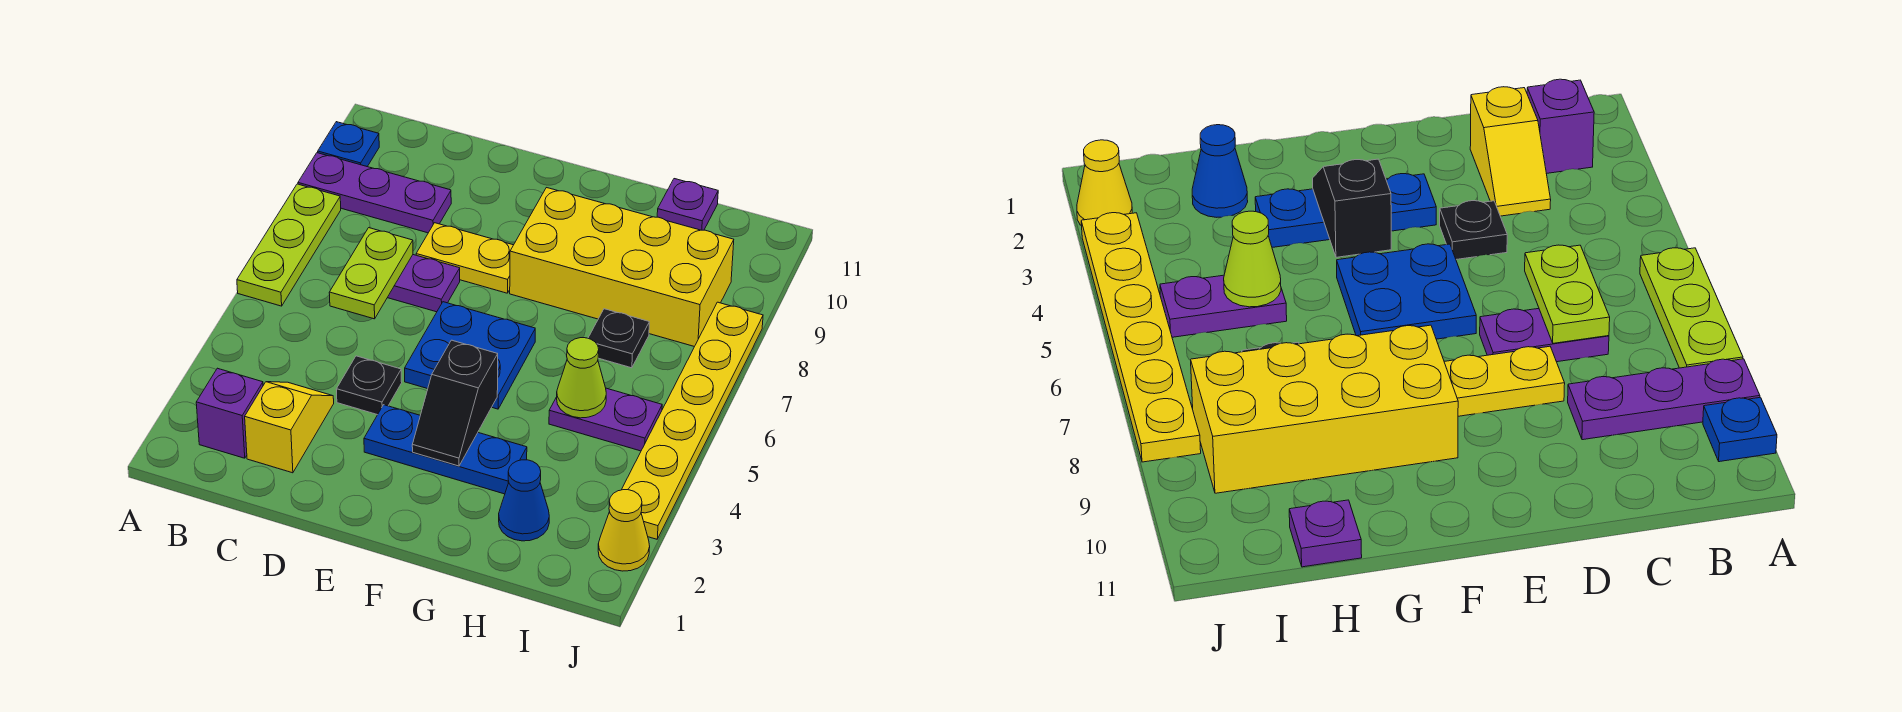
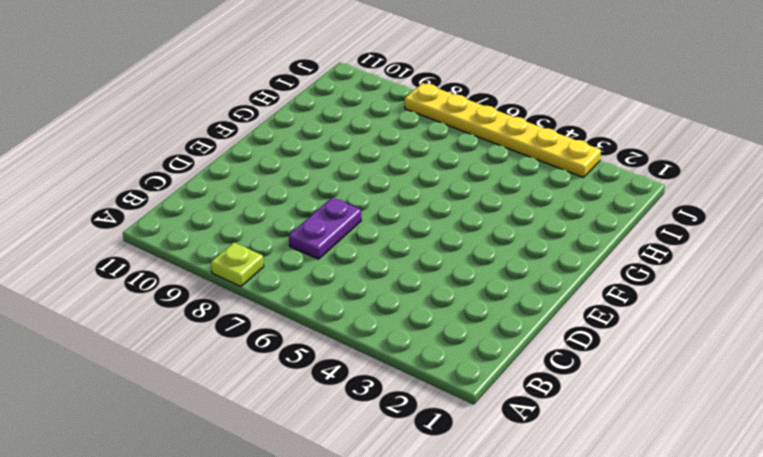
lime 1x1 plate [211,243,264,287] -> lime 1x3 plate [237,184,341,306]
none -> purple 1x3 plate [298,153,451,233]
none -> blue 1x1 plate [318,122,379,167]
none -> purple 1x1 brick [196,368,263,458]

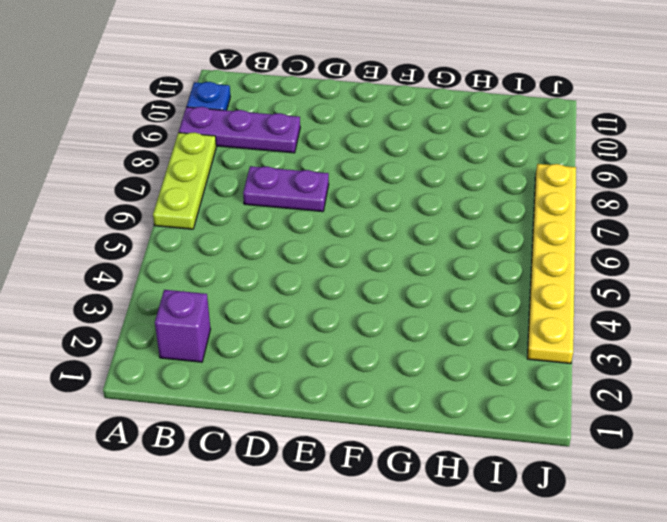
none -> yellow 1x2 slope [245,382,334,473]
none -> black 1x1 plate [336,356,402,415]
none -> yellow 1x2 plate [416,223,513,293]

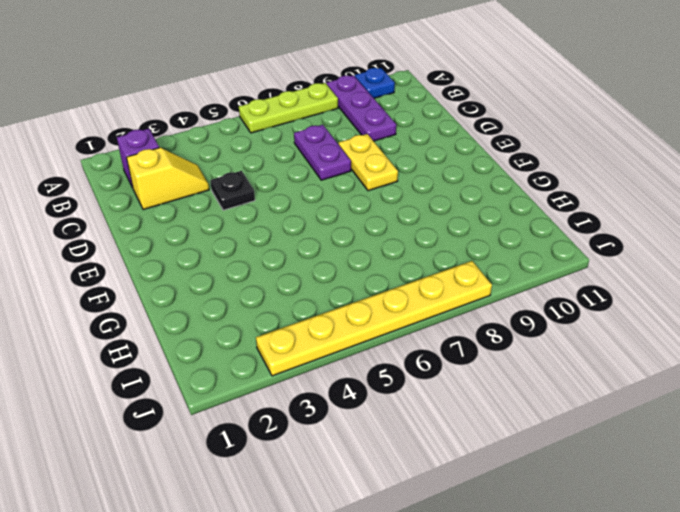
none -> blue 1x3 plate [364,405,527,494]
none -> blue 2x2 plate [405,302,535,409]
none -> yellow 2x4 brick [510,188,734,347]

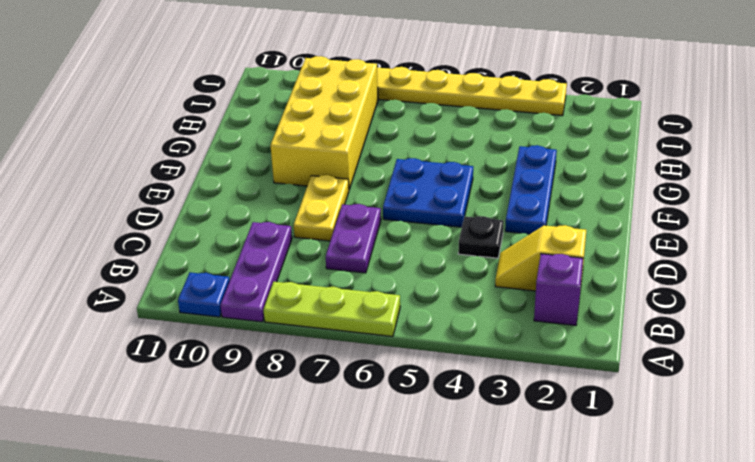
none -> blue 1x1 cone [499,460,549,541]
none -> purple 1x2 plate [549,388,662,451]
none -> black 1x1 plate [588,309,649,368]

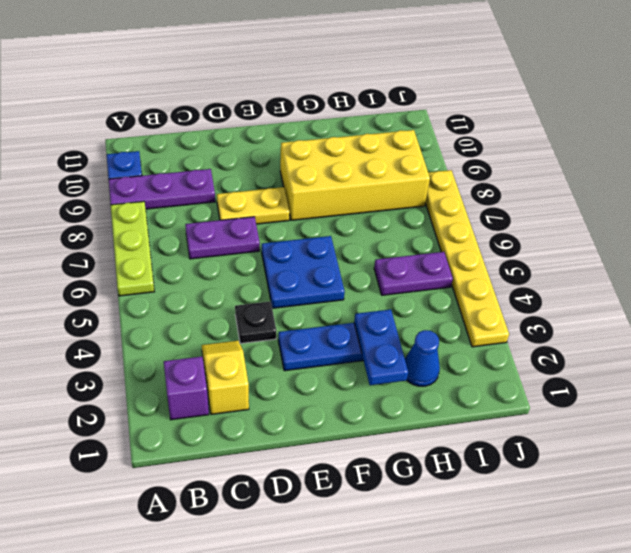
blue 1x2 plate [354,309,408,385] -> none
none -> black 1x1 plate [588,309,649,368]
none -> purple 1x1 plate [657,179,718,230]
none -> yellow 1x1 cone [598,490,650,571]

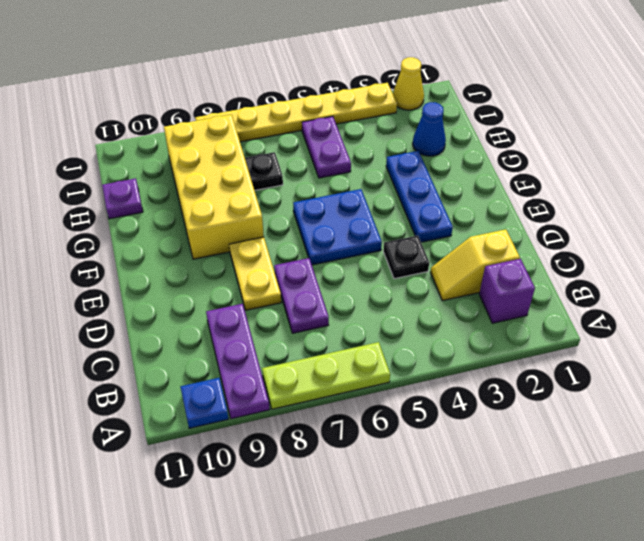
none -> lime 1x2 plate [329,228,413,319]
none -> black 1x2 slope [412,340,498,466]
none -> lime 1x1 cone [557,338,606,418]

